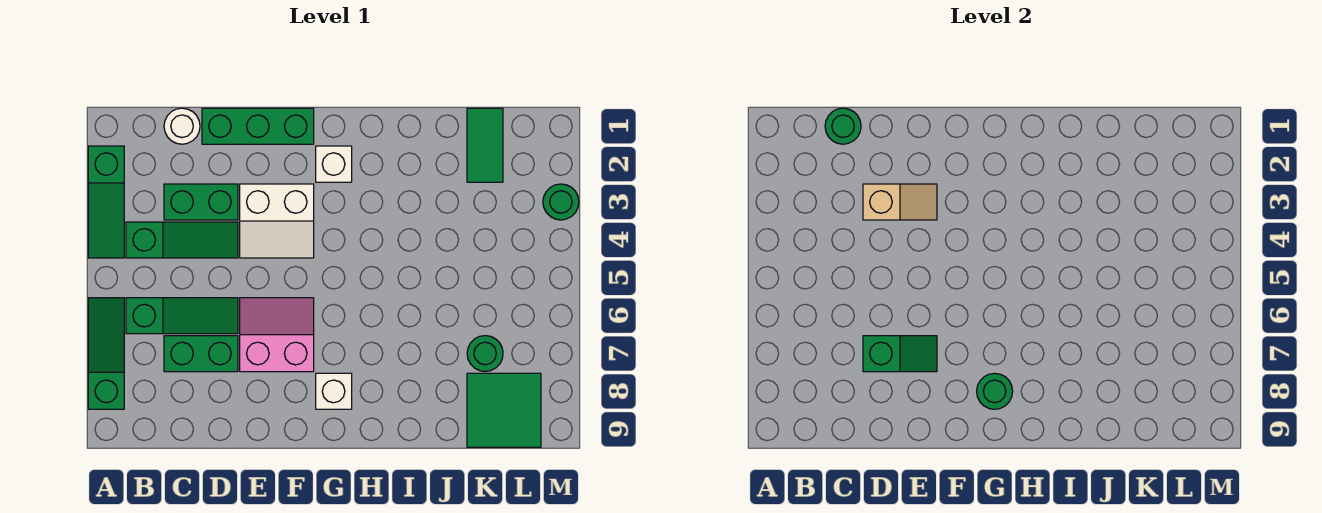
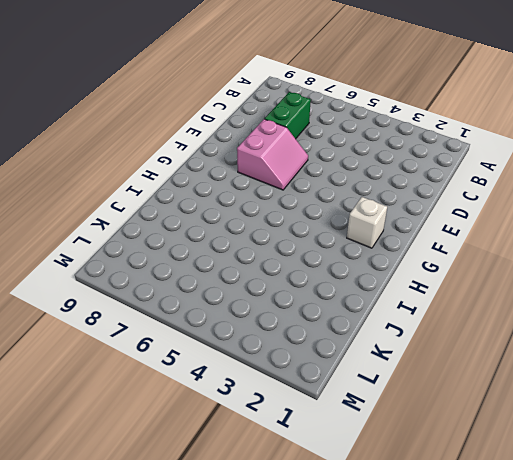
none -> green 1x3 slope [88,146,124,258]
none -> green 1x3 slope [88,298,124,409]
none -> green 1x3 slope [126,222,238,258]

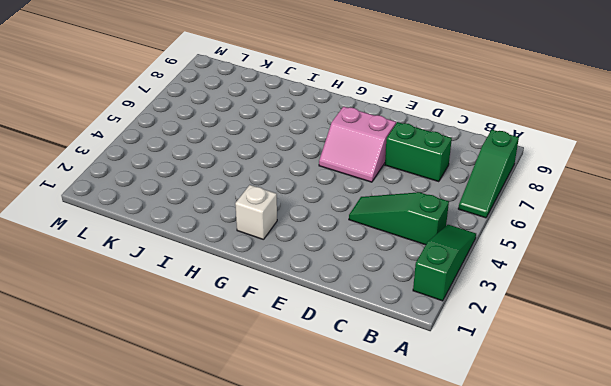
none -> green 1x3 slope [126,298,238,334]
none -> white 1x1 round brick [164,108,200,144]
none -> green 1x2 brick [164,184,238,220]

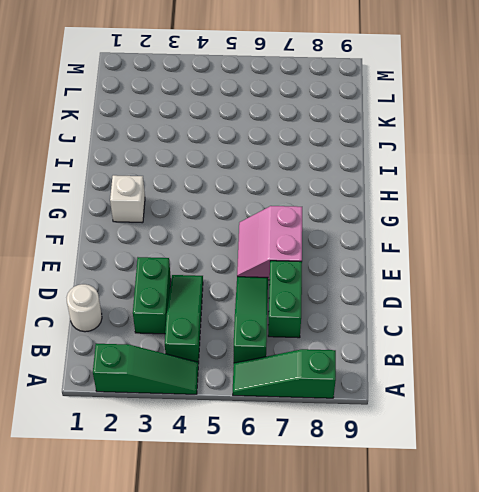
none -> green 1x3 brick [202,108,314,144]
none -> white 2x2 slope [240,184,314,258]
none -> white 1x1 brick [316,373,352,409]

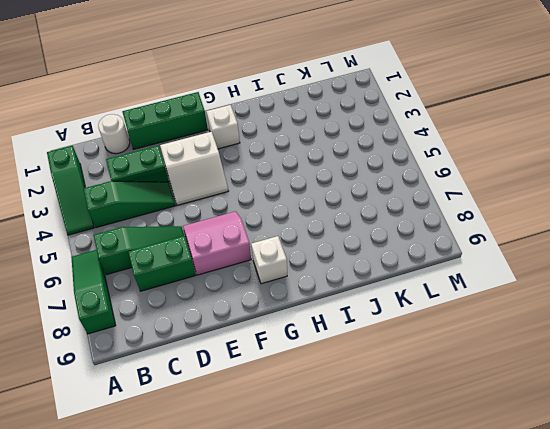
none -> green 1x2 tile [467,108,503,182]
none -> green 1x1 round brick [467,336,503,372]
none -> green 2x2 tile [467,373,541,447]

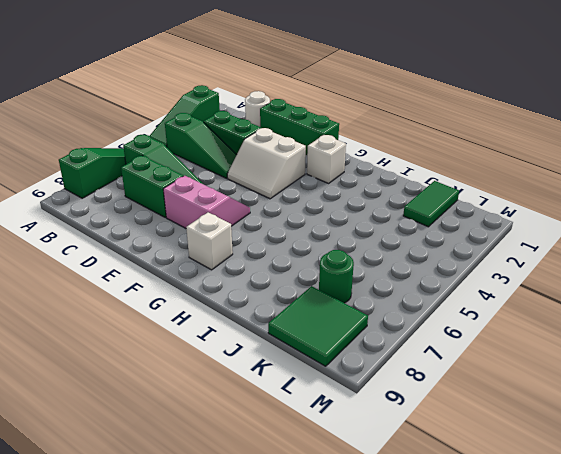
none -> green 1x1 round brick [543,184,579,220]
none -> green 1x1 round brick [825,108,861,144]
none -> tan 1x2 slope [863,184,937,220]

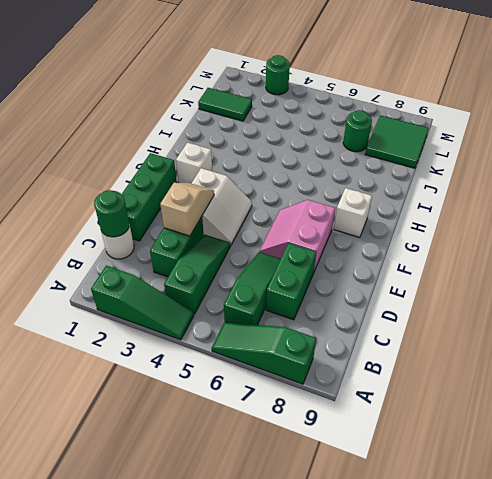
none -> green 1x2 slope [863,336,937,372]
none -> green 1x1 round brick [977,373,1013,409]

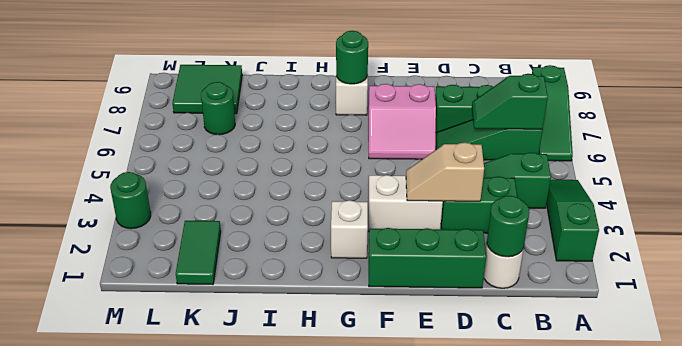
green 1x2 slope [472,74,548,129] -> green 1x2 slope moved to [863,336,937,372]

